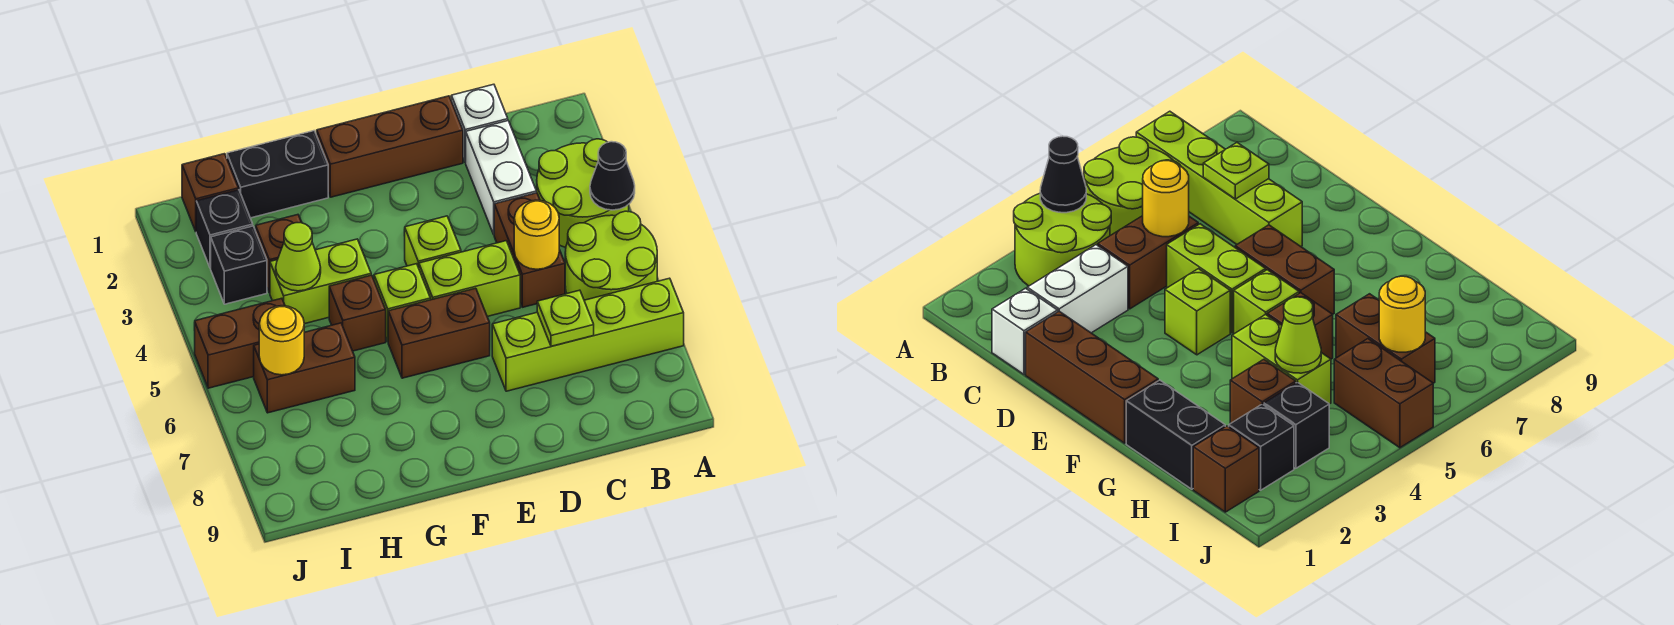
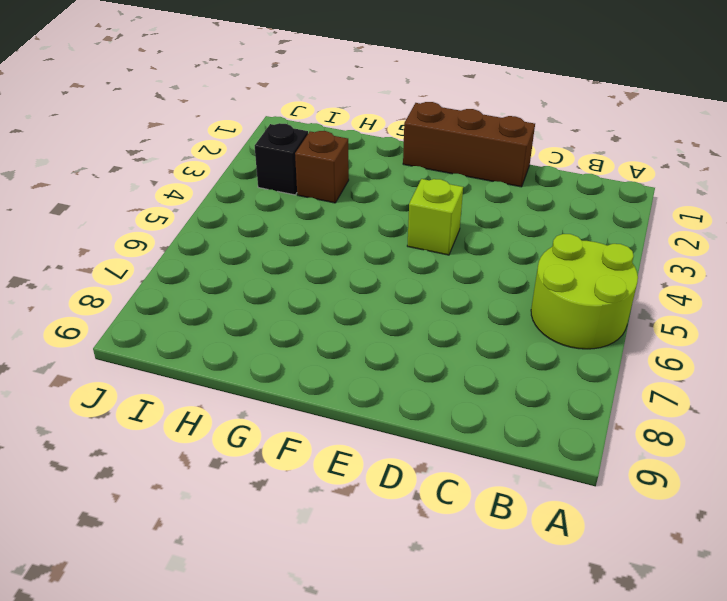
none -> lime 2x2 round brick [537,139,629,247]
none -> lime 1x4 brick [492,278,684,391]
none -> white 1x1 brick [451,84,508,163]

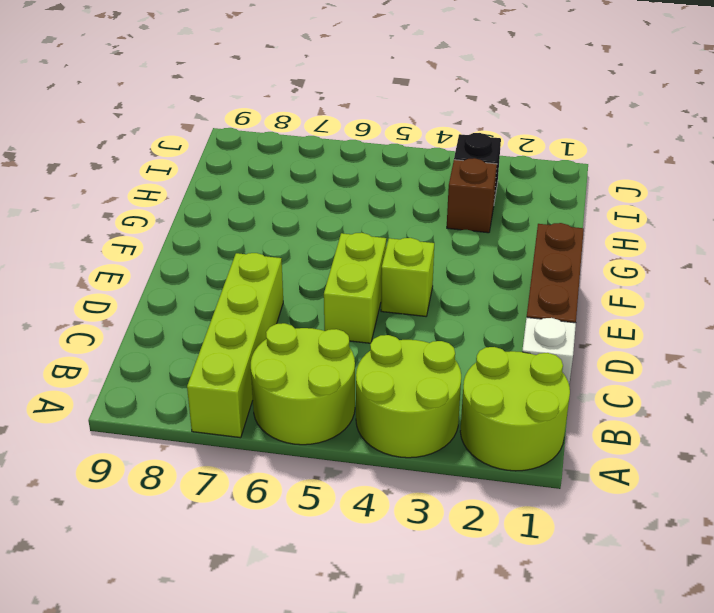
lime 2x2 round brick [460,347,570,471] -> none
none -> white 1x2 brick [466,121,536,234]
none -> brown 1x2 brick [494,193,565,307]
none -> brown 1x2 brick [388,288,490,378]

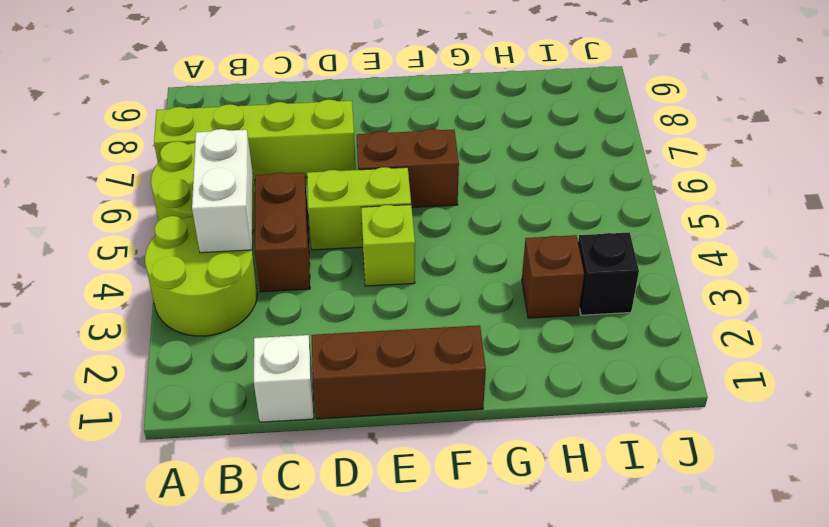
white 1x2 brick [192,129,253,253] -> white 1x2 brick moved to [466,121,536,234]
none -> lime 1x1 brick [374,264,430,341]
none -> black 1x2 brick [227,131,328,218]
none -> lime 1x2 brick [270,239,371,324]

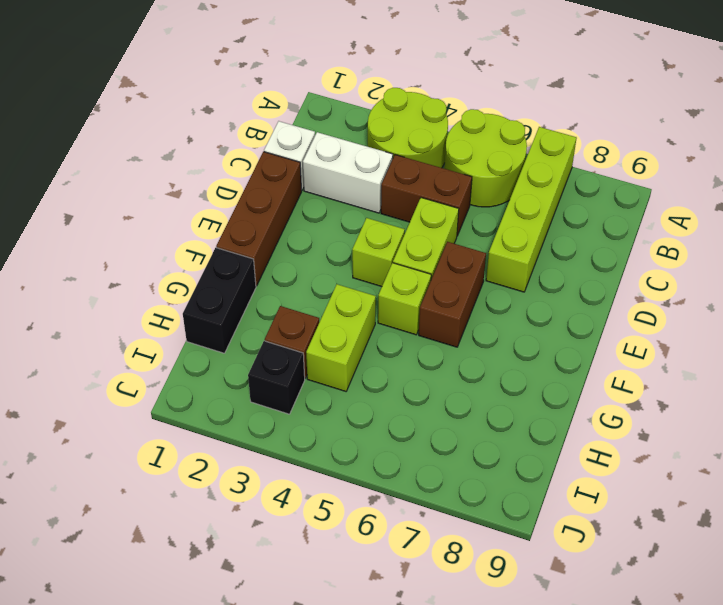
none -> brown 1x1 brick [329,275,386,351]
none -> brown 1x2 brick [254,323,355,413]
none -> brown 1x1 brick [182,154,238,231]

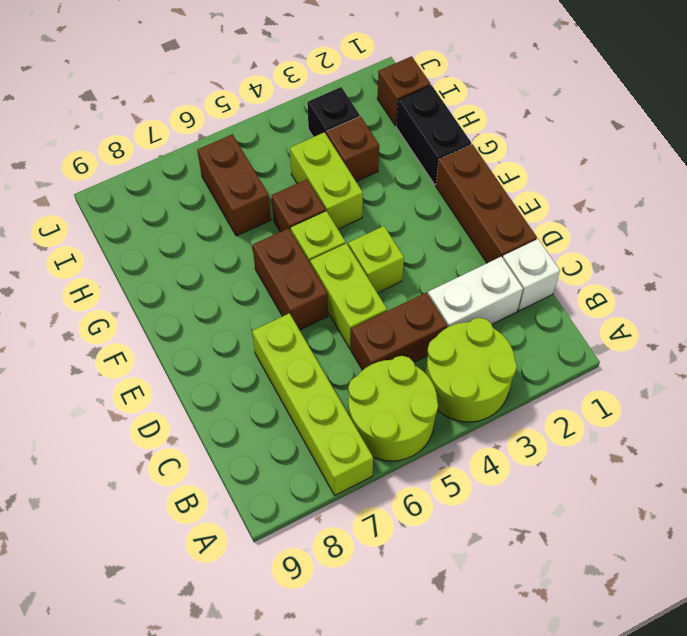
none -> black 1x1 brick [196,190,253,268]
none -> brown 1x2 brick [195,298,285,388]
none -> black 1x1 cone [590,142,635,210]

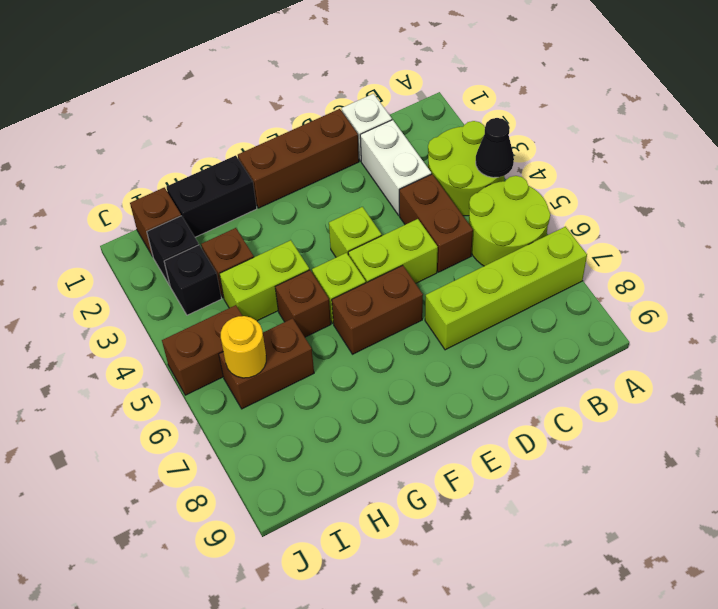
none -> yellow 1x1 round brick [514,200,559,269]
none -> lime 1x1 plate [537,290,594,346]
none -> lime 1x1 cone [276,223,321,291]

